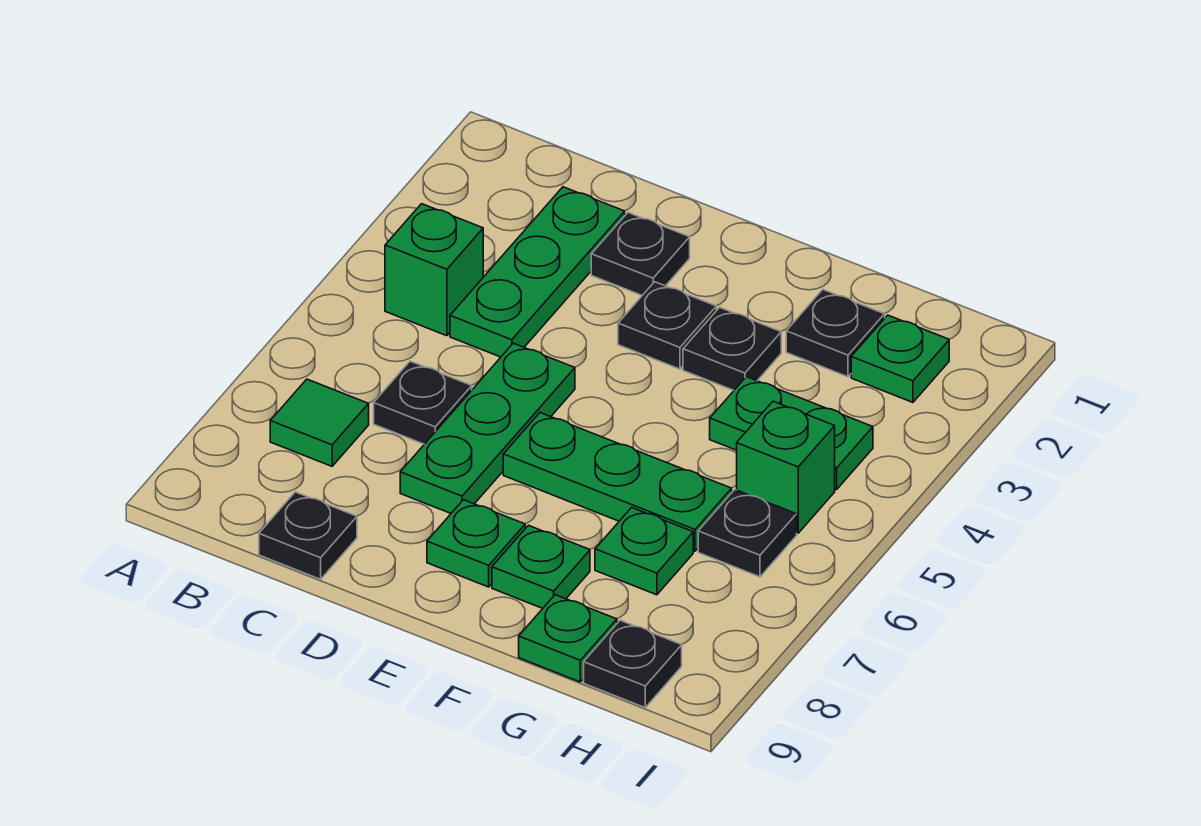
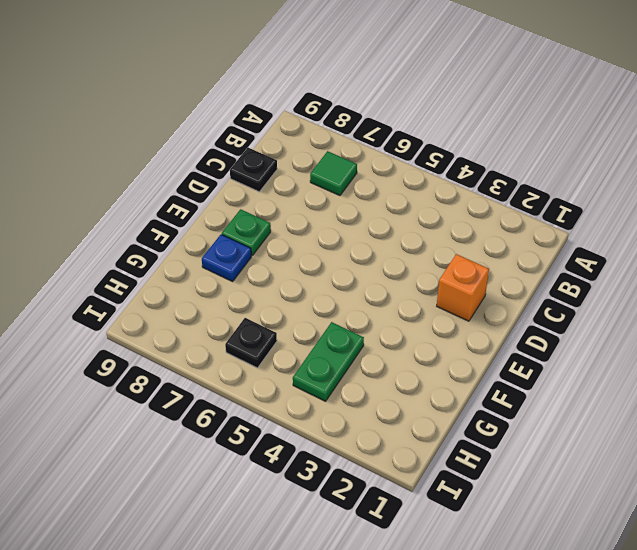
orange 1x1 brick [437,254,489,321] -> black 1x1 plate [591,213,690,295]
blue 1x1 plate [202,235,251,282] -> green 1x1 plate [492,525,590,608]
none -> green 1x1 brick [385,204,483,336]
none -> green 1x3 plate [450,187,625,357]
none -> black 1x1 plate [374,361,472,444]

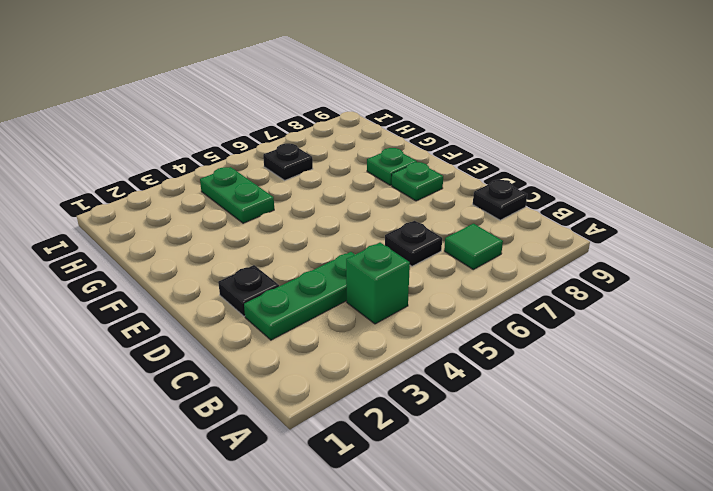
none -> green 1x3 plate [400,343,575,513]
none -> black 1x1 plate [618,282,716,369]
none -> green 1x3 plate [503,413,732,551]

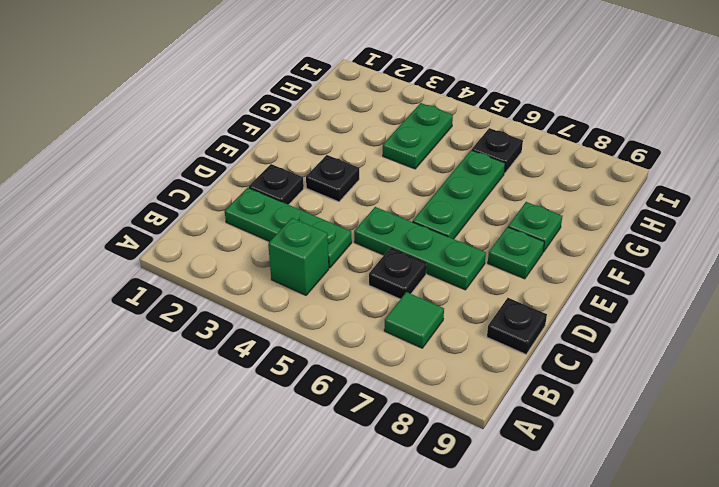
none -> black 1x1 plate [683,307,781,390]
none -> black 1x1 plate [786,290,885,377]
none -> green 1x1 plate [595,507,693,595]

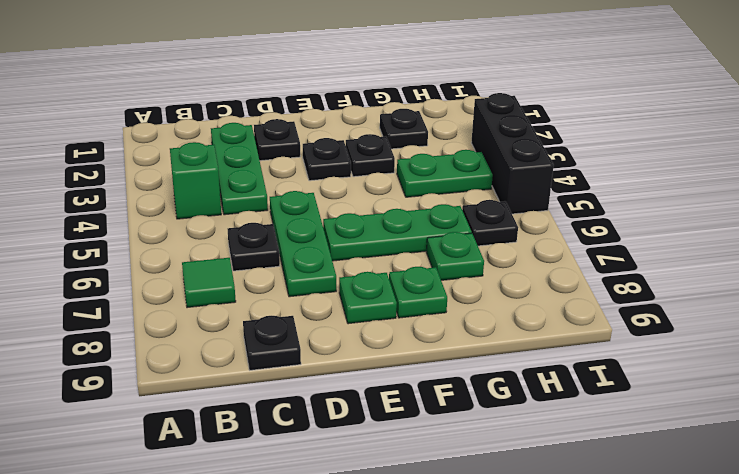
black 1x3 brick [471,93,554,214] -> none
none -> green 1x1 plate [519,595,617,682]
none -> green 1x1 plate [851,315,949,402]
none -> green 1x1 brick [737,401,835,533]

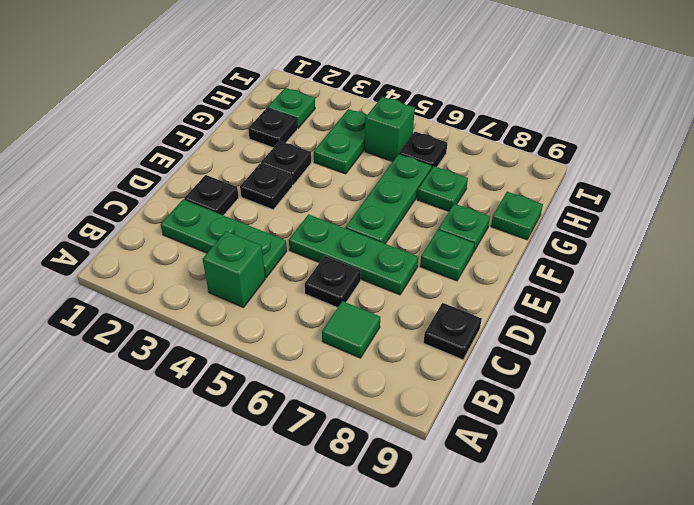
none -> black 1x1 plate [584,620,682,707]

